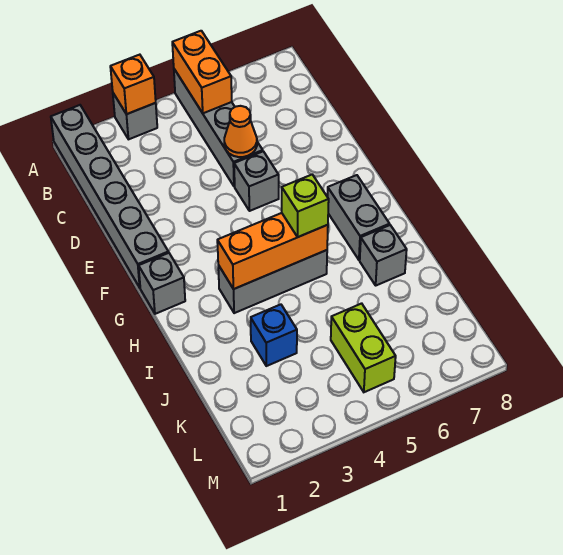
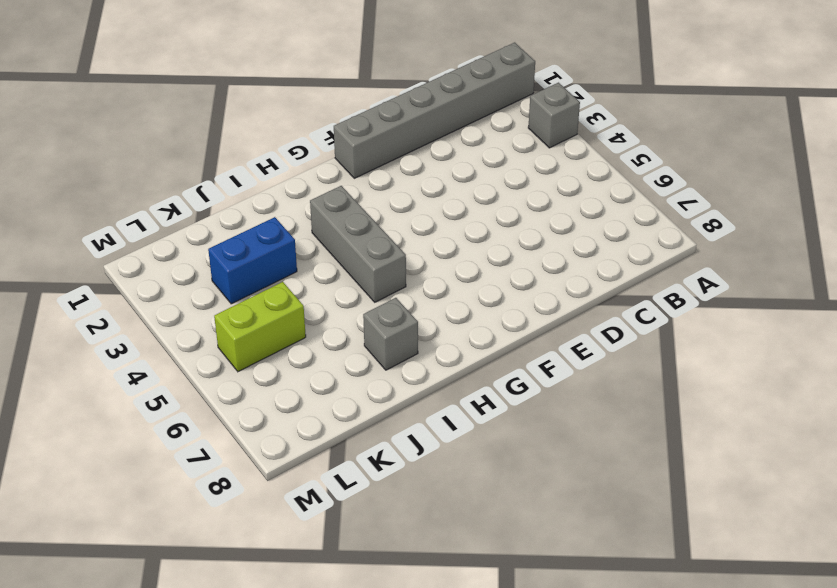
blue 1x2 brick [208,217,297,304] -> blue 1x1 brick [251,304,297,366]
none -> grey 1x4 brick [174,69,263,187]
none -> grey 1x1 brick [234,151,279,211]
none -> grey 1x1 brick [139,253,185,314]

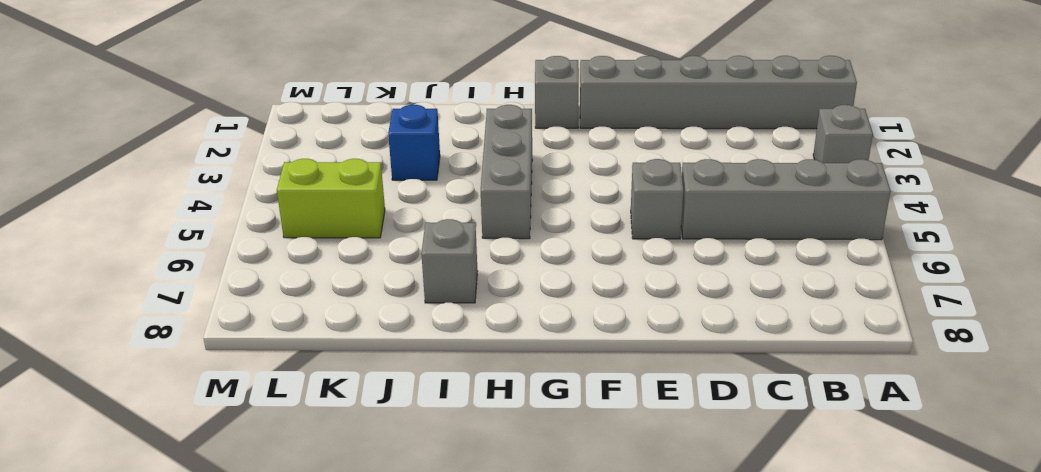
none -> grey 1x2 brick [328,175,390,260]
none -> orange 1x1 brick [110,55,156,114]
none -> orange 1x2 brick [172,31,232,113]

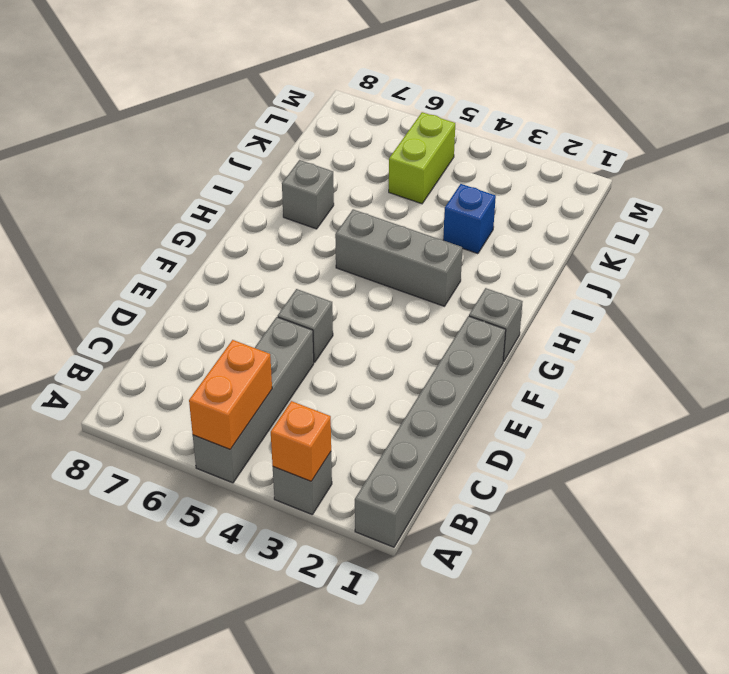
none -> grey 1x2 brick [328,175,390,260]
none -> orange 1x1 cone [224,106,257,157]
none -> orange 1x3 brick [217,213,328,289]

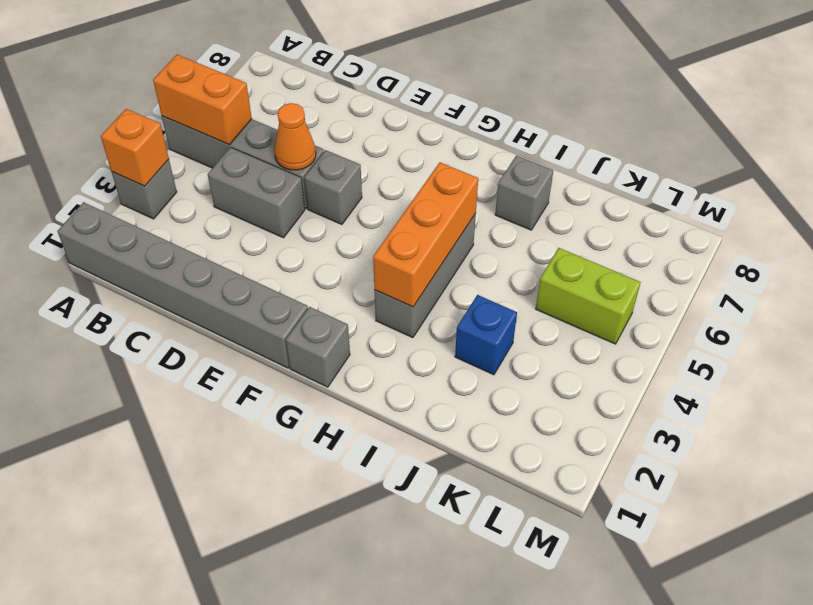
grey 1x2 brick [208,147,305,238] -> grey 1x2 brick moved to [328,175,390,260]
none -> lime 1x1 brick [282,175,329,237]

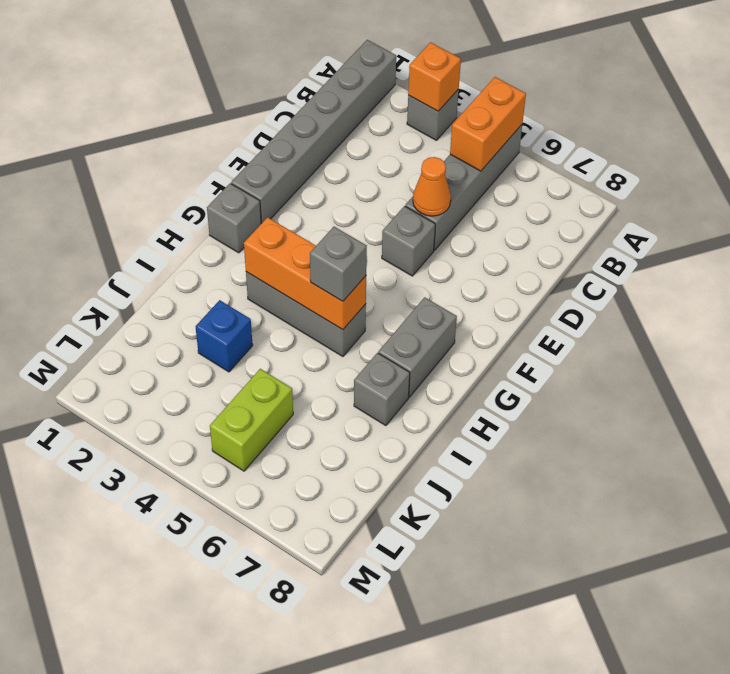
grey 1x1 brick [310,227,367,301] -> lime 1x1 brick [282,175,329,237]

